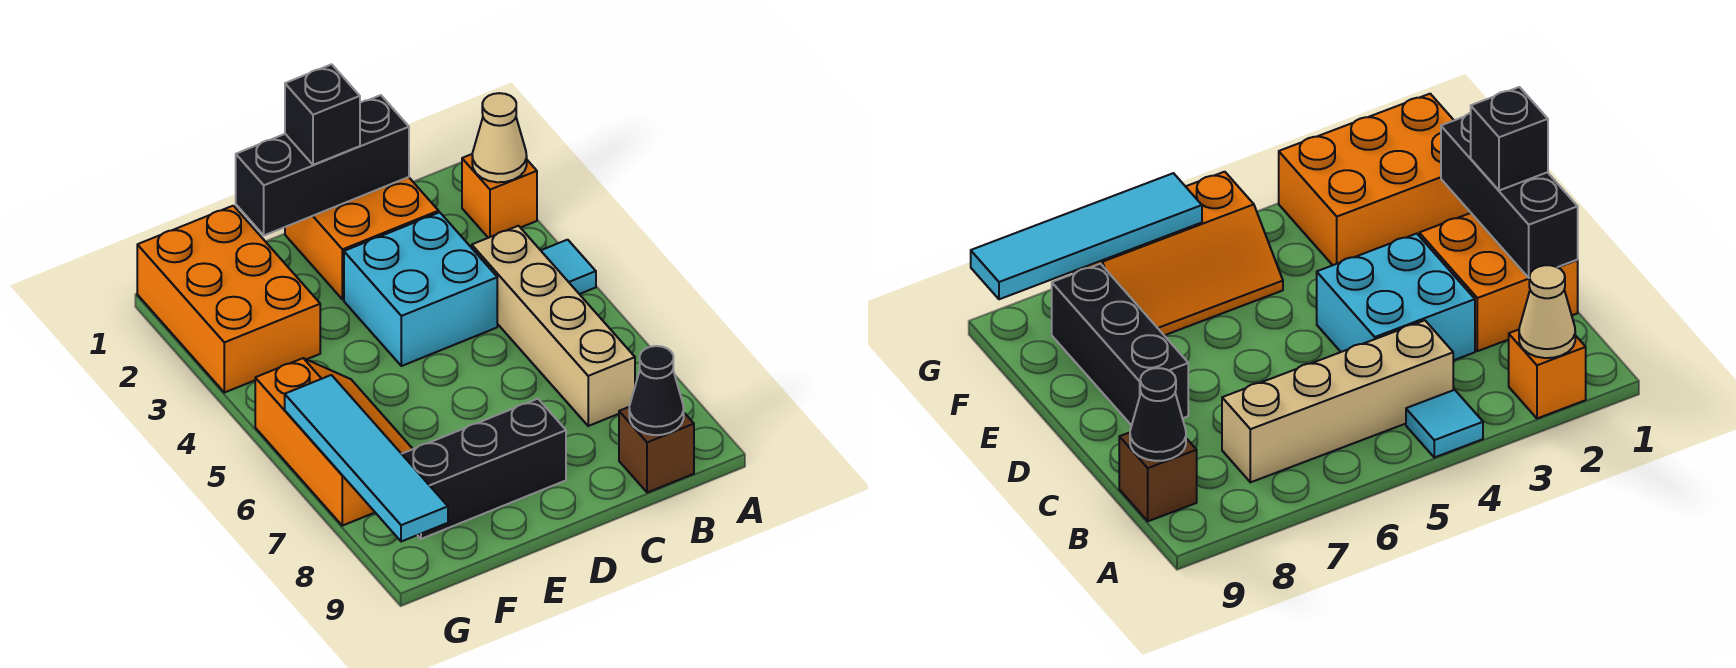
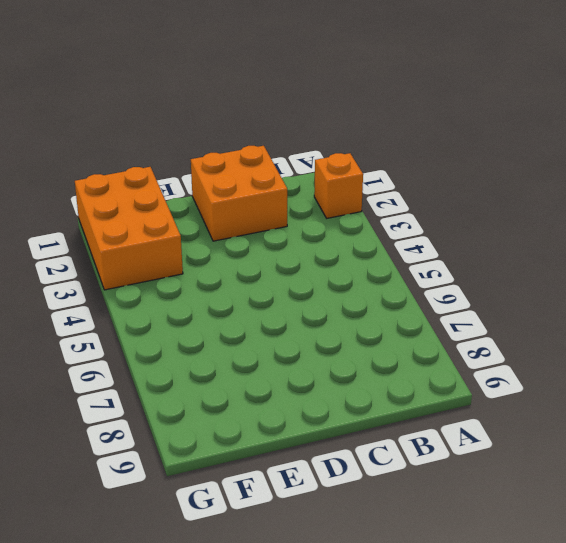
none -> cyan 1x1 tile [541,240,596,294]
none -> tan 1x4 brick [472,226,635,426]
none -> brown 1x1 brick [619,407,694,493]

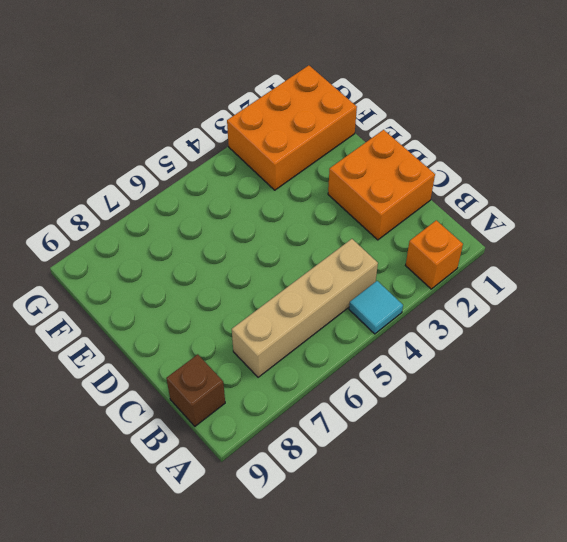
none -> cyan 2x2 brick [344,212,497,366]
none -> black 1x3 brick [402,399,566,539]
none -> orange 2x3 slope [255,358,412,526]

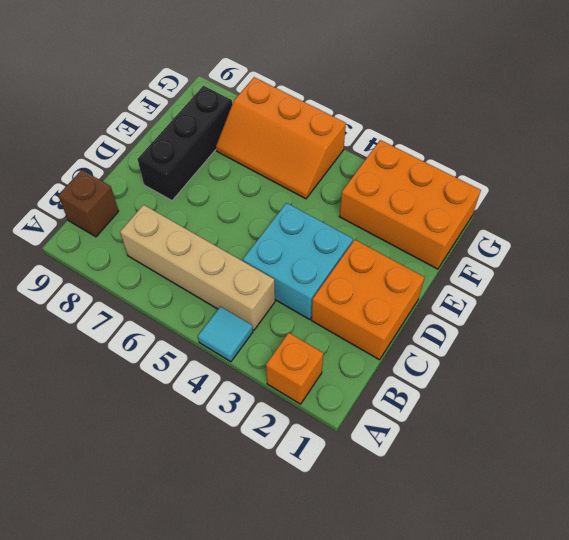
none -> tan 1x1 cone [472,93,527,182]
none -> black 1x1 cone [629,346,684,435]
none -> black 1x3 brick [236,95,409,235]

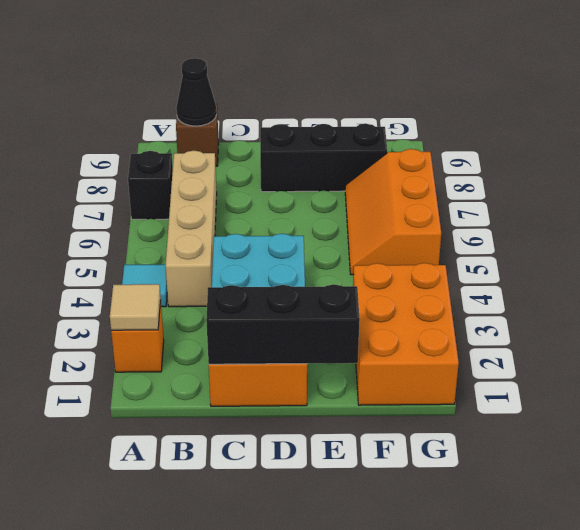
tan 1x1 tile [110,284,161,331] -> tan 1x1 cone [472,93,527,182]
black 1x1 brick [128,151,173,219] -> black 1x1 brick moved to [285,64,360,165]
none -> cyan 1x4 tile [285,375,448,542]

